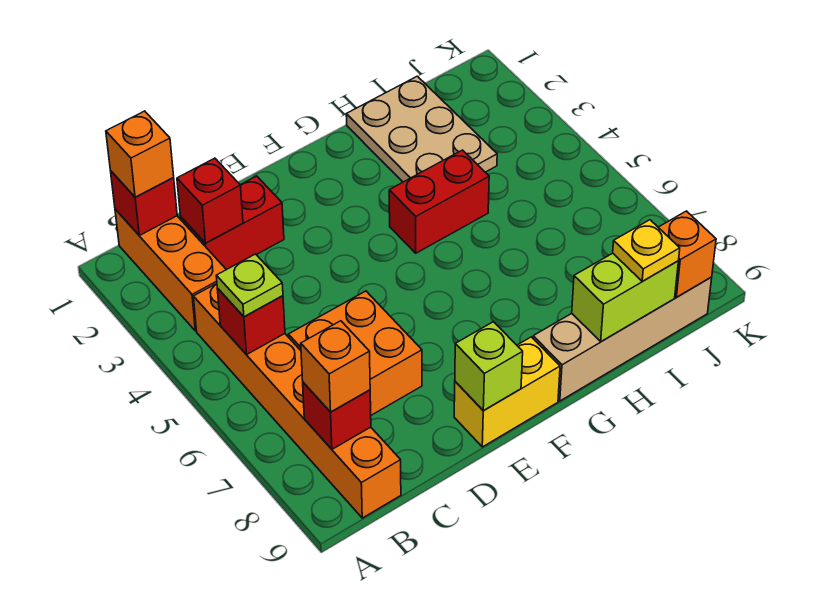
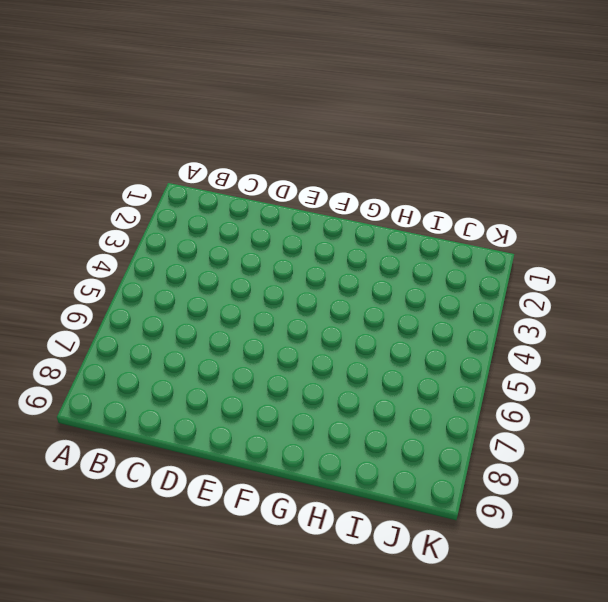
none -> orange 1x3 brick [115,209,226,331]
none -> orange 1x6 brick [193,283,401,518]
none -> red 1x2 brick [181,176,284,270]

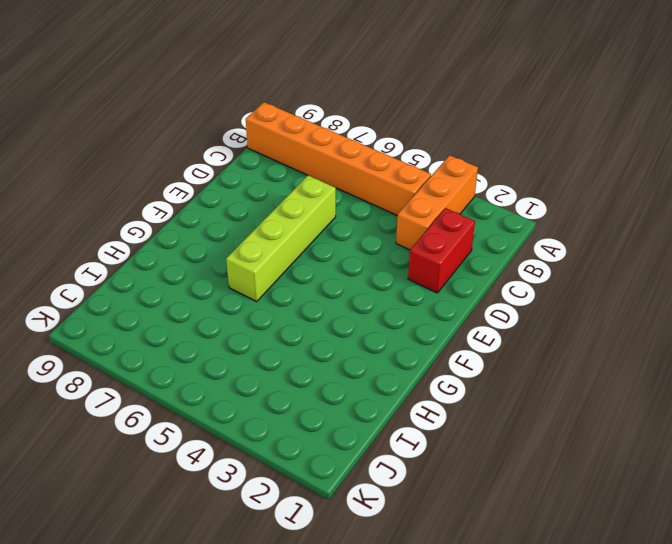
orange 1x3 brick [396,155,478,250] -> orange 1x3 brick turned to [115,209,226,331]
lime 1x4 brick [226,175,336,302] -> orange 2x2 brick [288,291,422,415]
none -> yellow 1x2 brick [454,337,560,447]
none -> red 1x2 brick [389,150,489,253]
none -> tan 1x4 brick [533,277,712,401]

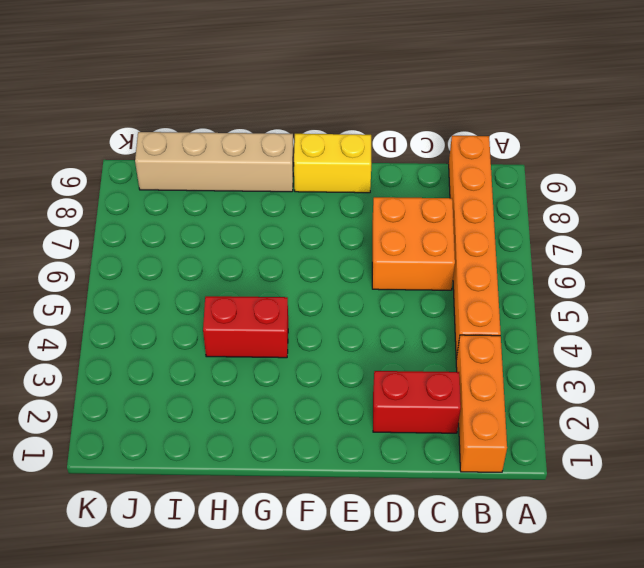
none -> tan 2x3 plate [346,76,497,182]
none -> red 1x1 brick [111,171,177,235]
none -> red 1x1 brick [217,288,285,355]

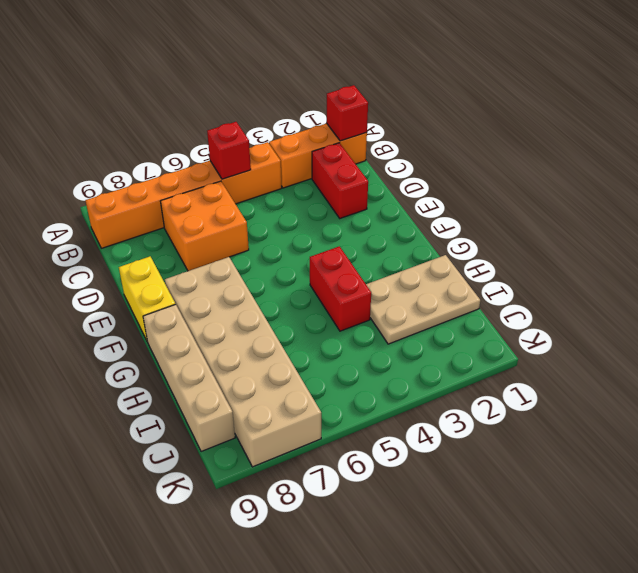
tan 2x6 brick [165,257,321,467] -> none
none -> red 1x1 brick [303,382,371,449]
none -> red 1x1 brick [177,158,243,243]
none -> lime 1x1 brick [455,322,523,410]

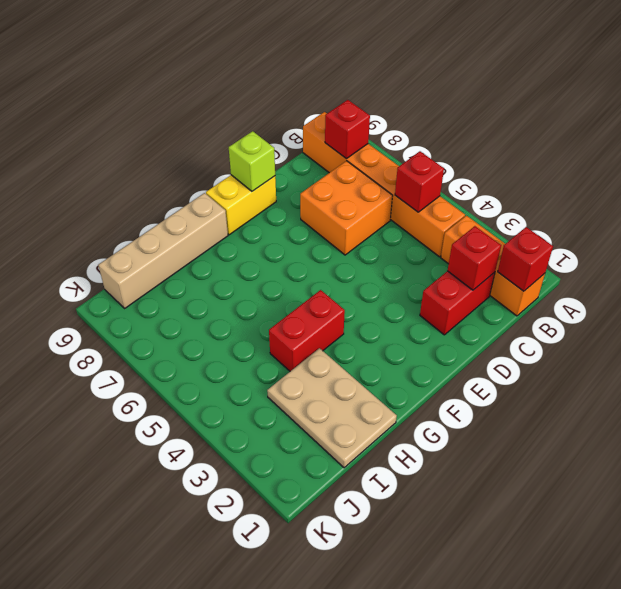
none -> lime 1x2 brick [572,253,678,342]
none -> orange 1x1 brick [658,211,716,297]
none -> orange 1x1 brick [106,111,174,197]

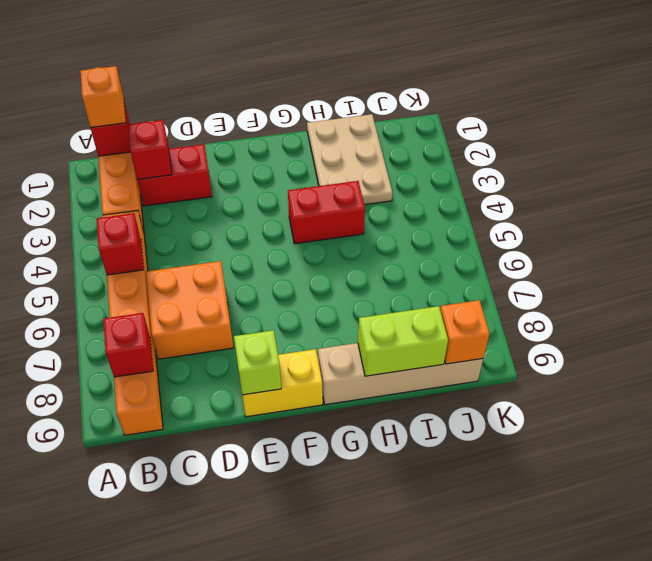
none -> lime 1x1 plate [216,254,283,317]
none -> orange 1x1 brick [301,321,370,412]
none -> yellow 1x1 plate [613,220,680,281]

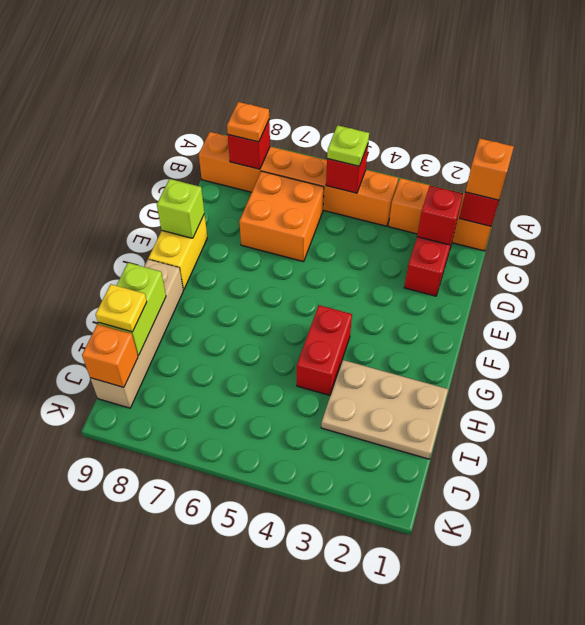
orange 1x1 plate [227,102,269,142] -> orange 1x1 brick [301,321,370,412]

